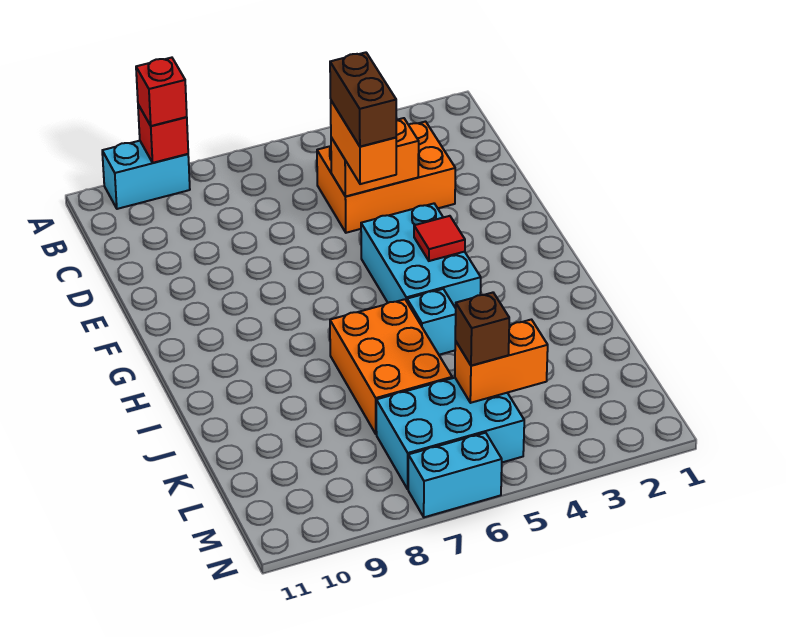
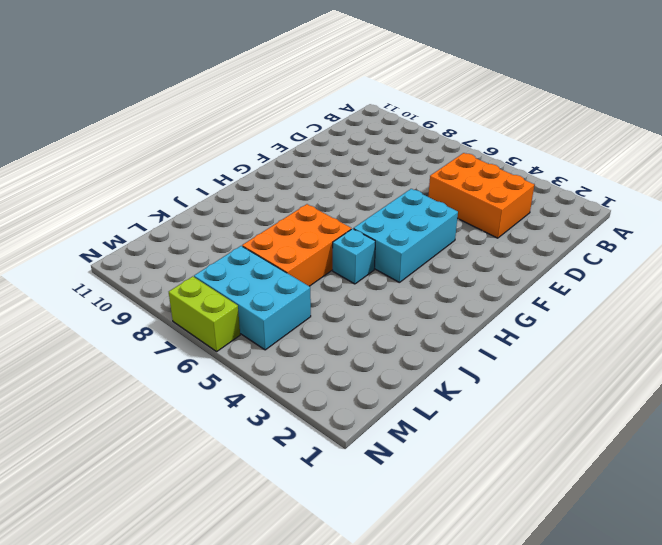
lime 1x2 brick [169,276,240,351] -> cyan 1x2 brick [408,433,502,517]
none -> cyan 1x2 brick [102,141,190,209]
none -> red 1x1 brick [138,105,188,163]
none -> orange 1x2 brick [331,118,419,196]

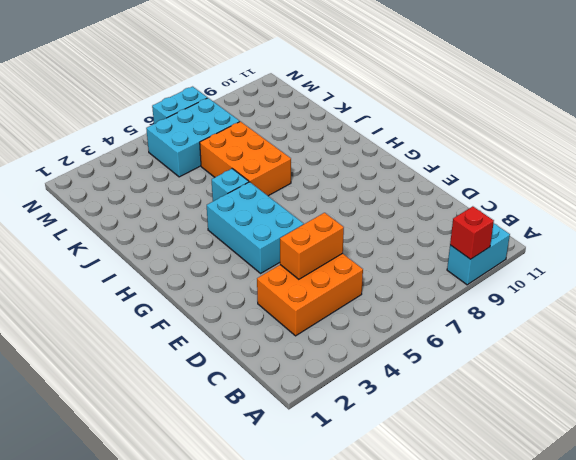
none -> red 1x1 tile [414,216,465,261]
none -> orange 1x2 brick [455,320,548,403]
none -> red 1x1 brick [136,58,187,126]

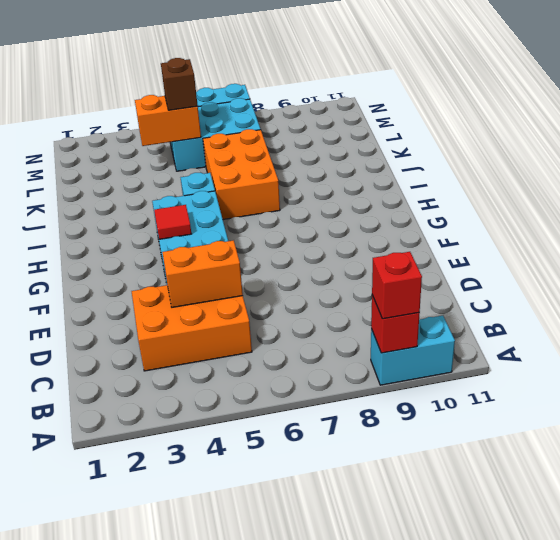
none -> orange 1x2 brick [331,101,396,184]
none -> brown 1x2 brick [330,52,396,147]

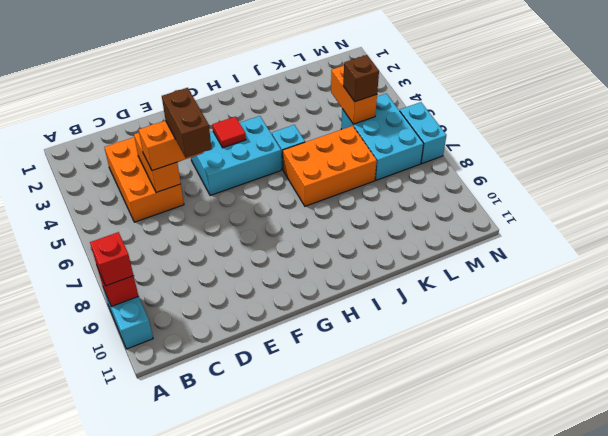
brown 1x2 brick [162,88,212,158] -> brown 1x2 brick turned to [330,52,396,147]

